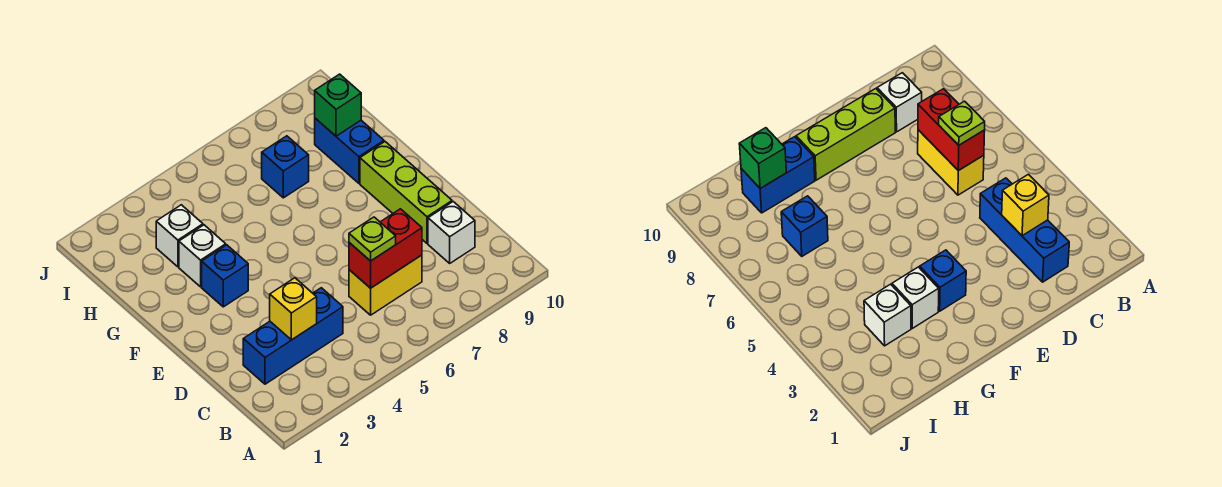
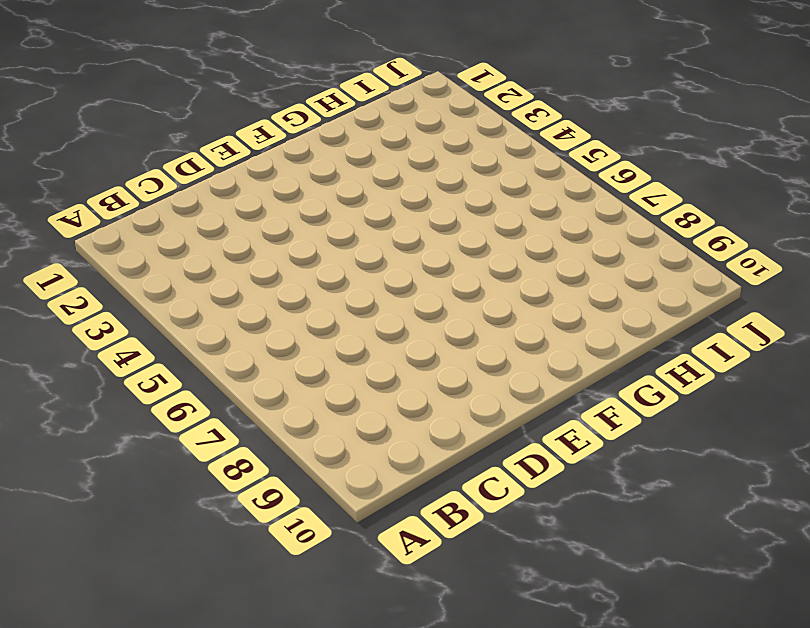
none -> blue 1x3 brick [243,288,343,384]
none -> yellow 1x2 brick [349,255,422,315]
none -> white 1x1 brick [428,202,475,263]

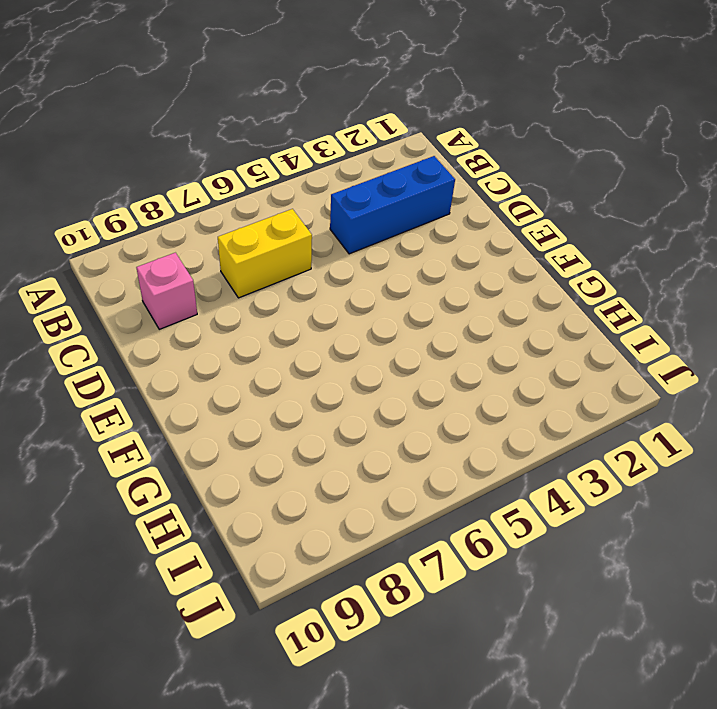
pink 1x1 brick [136,253,197,329] -> white 1x1 brick [428,202,475,263]
none -> lime 1x3 brick [360,142,452,243]
none -> blue 1x1 brick [202,245,248,307]
none -> white 1x1 brick [179,225,226,287]

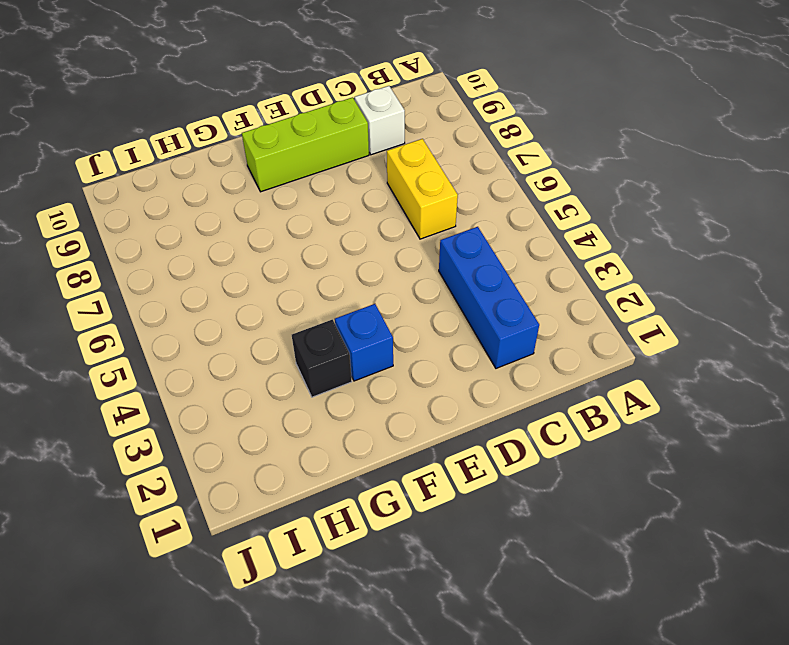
black 1x1 brick [292,320,352,397] -> white 1x1 brick [179,225,226,287]
none -> blue 1x2 brick [315,118,384,183]
none -> white 1x1 brick [156,205,203,267]
none -> blue 1x1 brick [262,136,309,198]

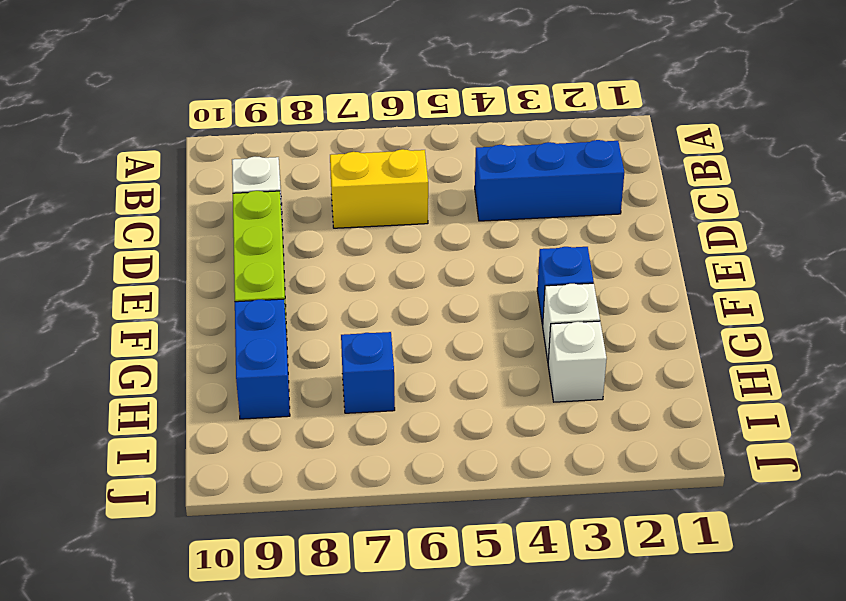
none -> yellow 1x1 brick [270,278,317,340]
none -> red 1x2 brick [349,209,422,288]
none -> green 1x1 brick [315,74,361,136]

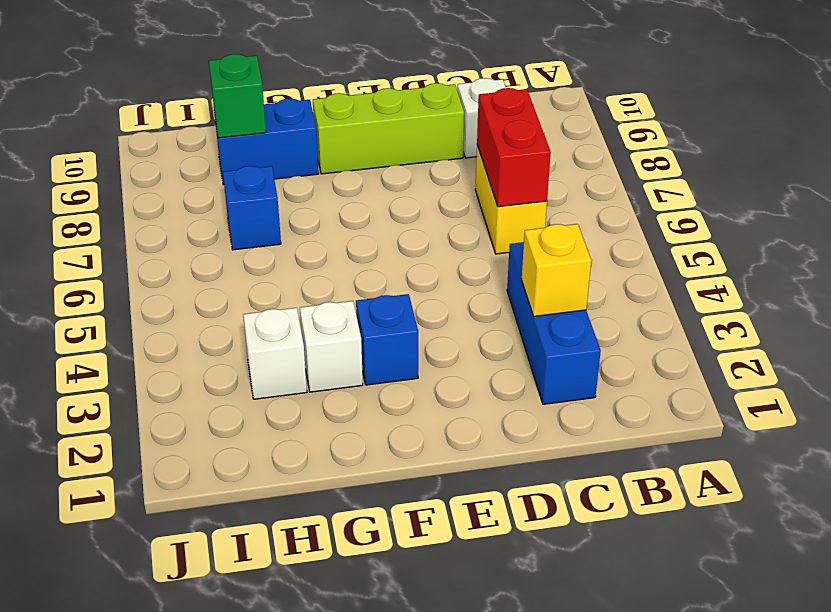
none -> lime 1x1 plate [349,217,396,261]

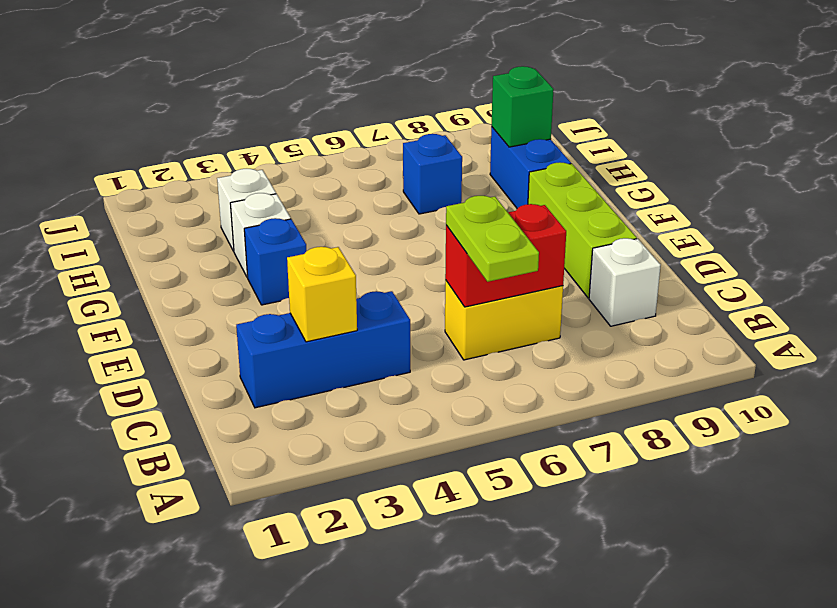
lime 1x2 plate [446,196,539,282] -> lime 1x1 plate [349,217,396,261]

